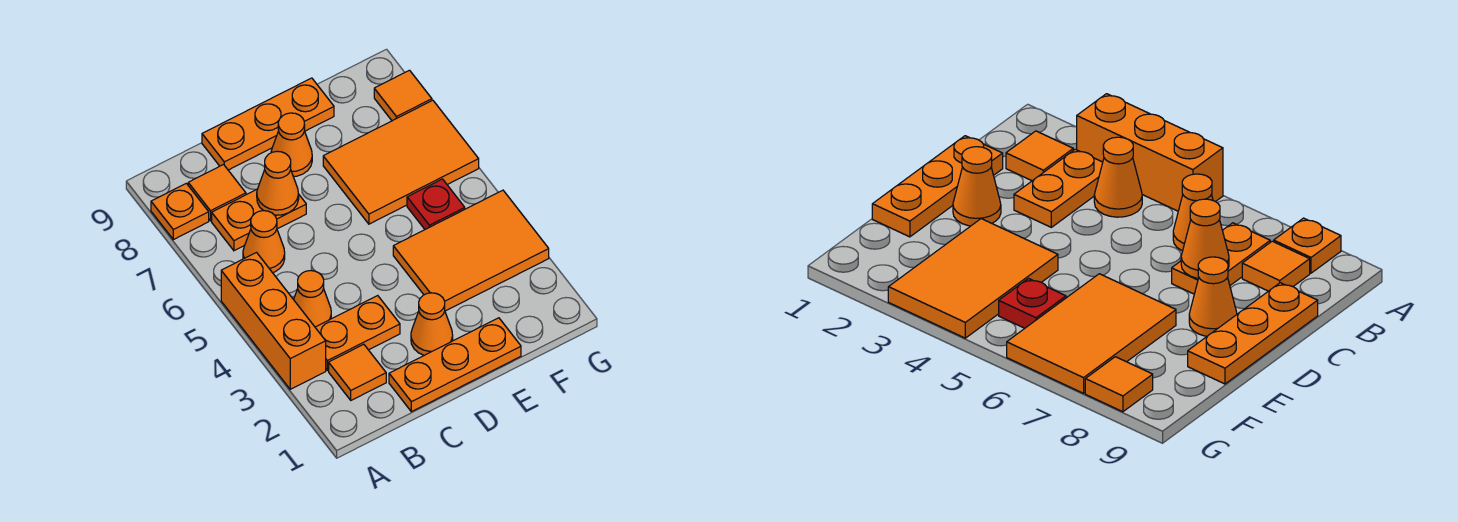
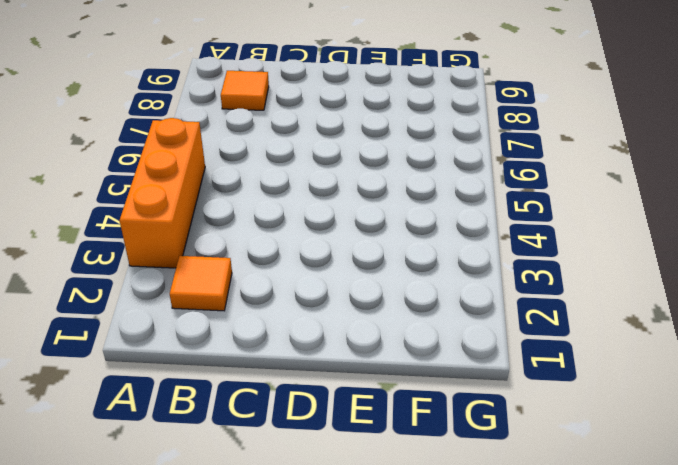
none -> orange 1x1 plate [151,183,209,240]
none -> orange 1x2 plate [315,296,400,371]
none -> orange 1x1 cone [294,271,331,327]

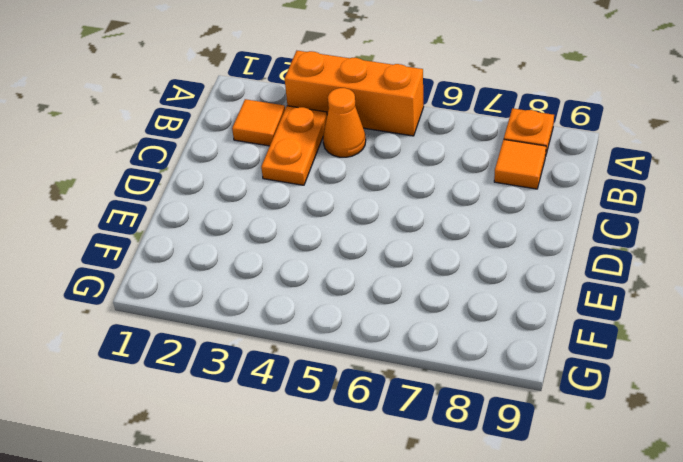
none -> orange 1x1 cone [243,211,285,273]
none -> orange 1x2 plate [212,189,306,251]
none -> orange 1x3 plate [389,318,521,412]

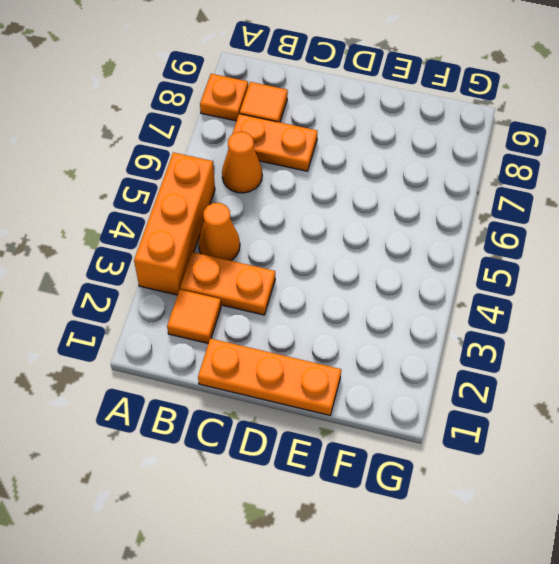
none -> orange 1x3 plate [202,78,334,170]
none -> orange 1x1 cone [411,293,453,355]
none -> orange 1x1 cone [271,113,312,177]

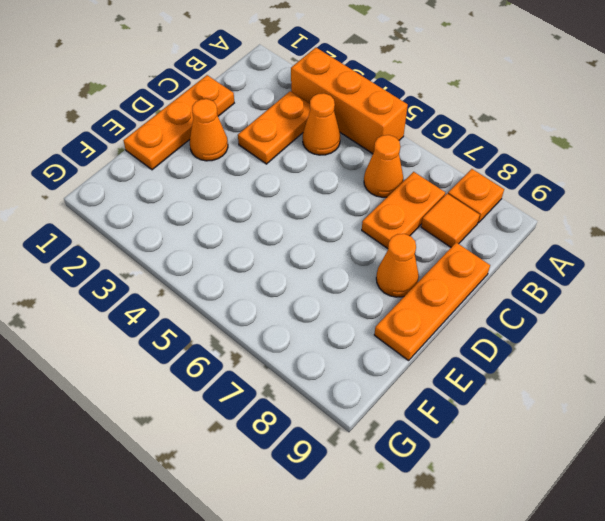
none -> orange 1x1 tile [329,344,386,400]
none -> orange 2x3 tile [393,190,549,311]
none -> orange 2x3 tile [323,100,479,224]

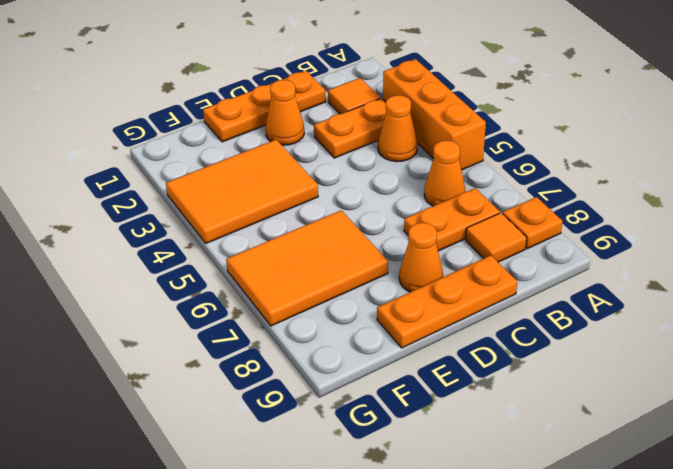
none -> red 1x1 plate [407,179,465,229]
none -> orange 1x1 tile [374,70,432,121]
none -> orange 1x1 cone [257,151,299,215]

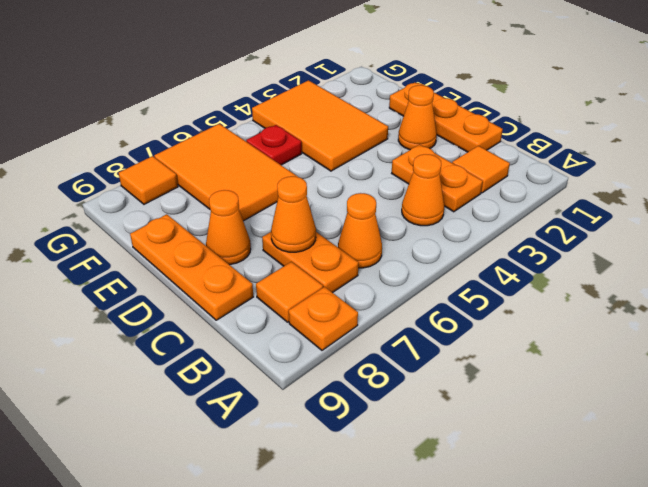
none -> orange 1x3 brick [221,253,326,389]

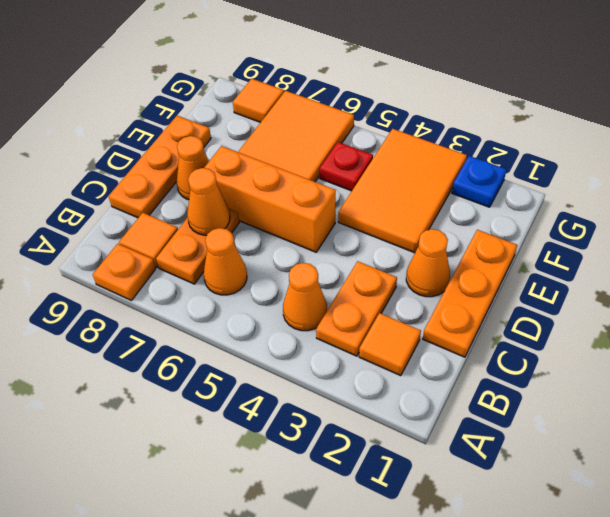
orange 1x3 brick [204,146,336,252] -> orange 1x3 brick moved to [221,253,326,389]
blue 1x1 plate [452,156,507,207] -> none

